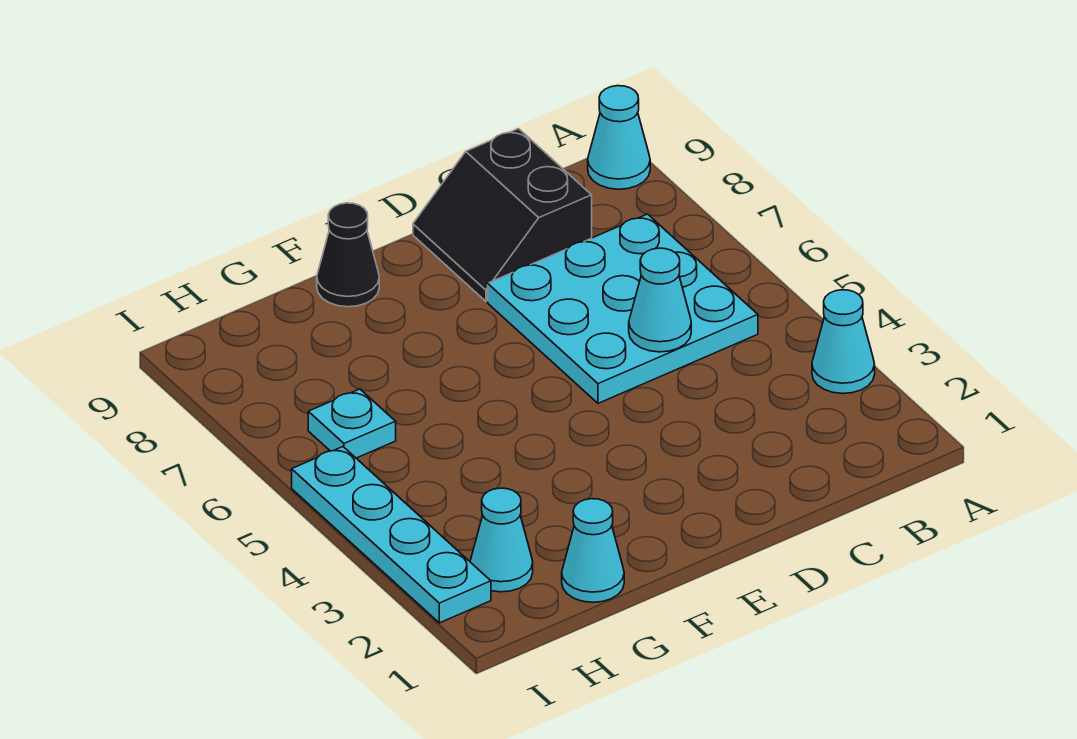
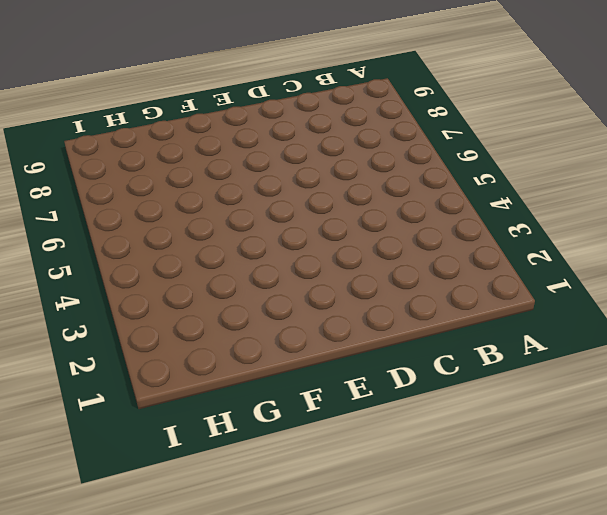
none -> cyan 1x1 cone [812,290,875,394]
none -> cyan 1x1 cone [588,86,650,189]

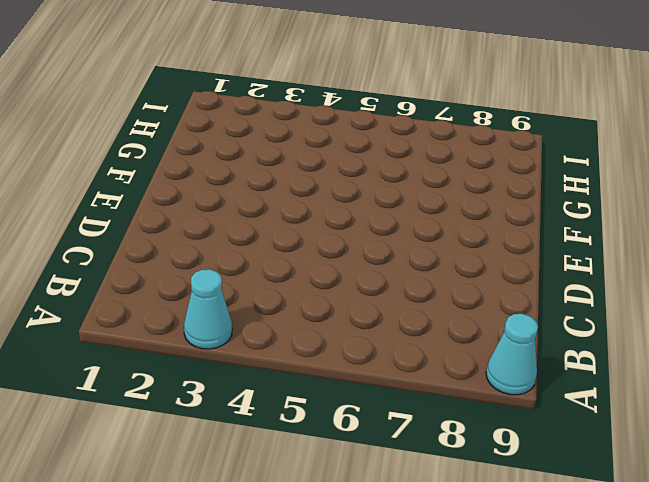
none -> cyan 3x3 plate [488,214,758,403]
none -> black 2x2 slope [413,129,592,301]

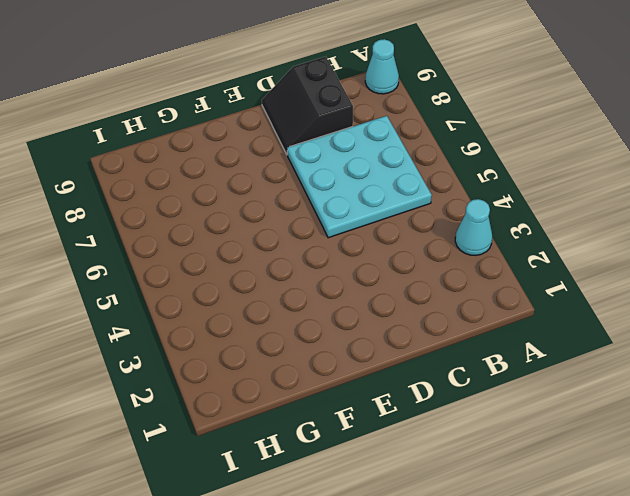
none -> black 1x1 cone [317,203,379,307]
none -> cyan 1x1 cone [562,499,624,602]

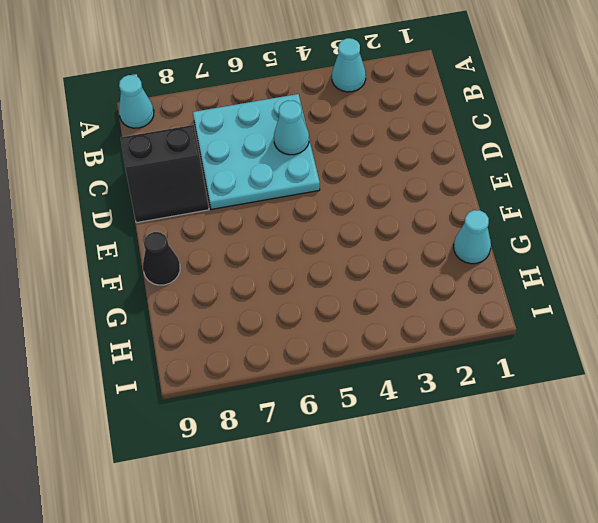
none -> cyan 1x1 cone [470,488,533,592]
none -> cyan 1x1 plate [308,389,396,458]

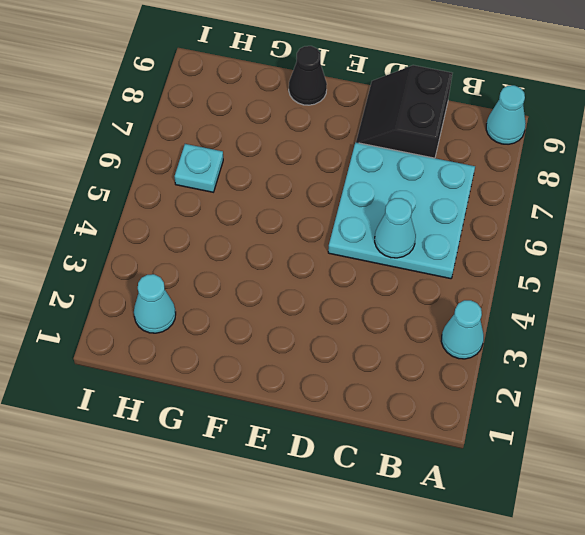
none -> cyan 1x1 cone [562,499,624,602]
none -> cyan 1x4 plate [292,447,491,623]

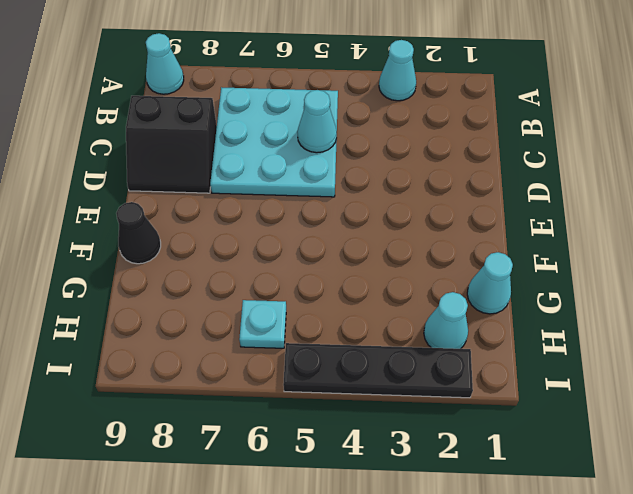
black 1x4 plate [283,343,473,398] -> cyan 1x4 plate [292,447,491,623]

